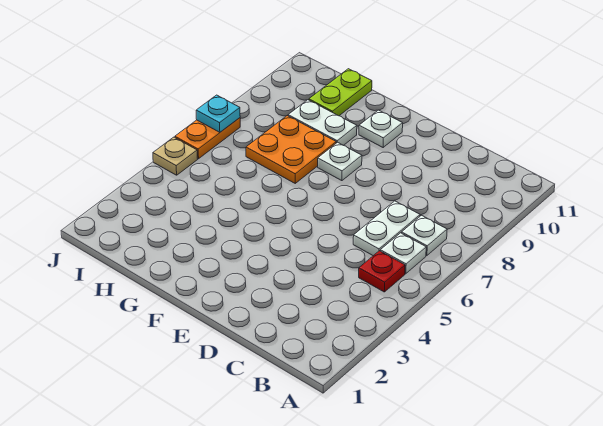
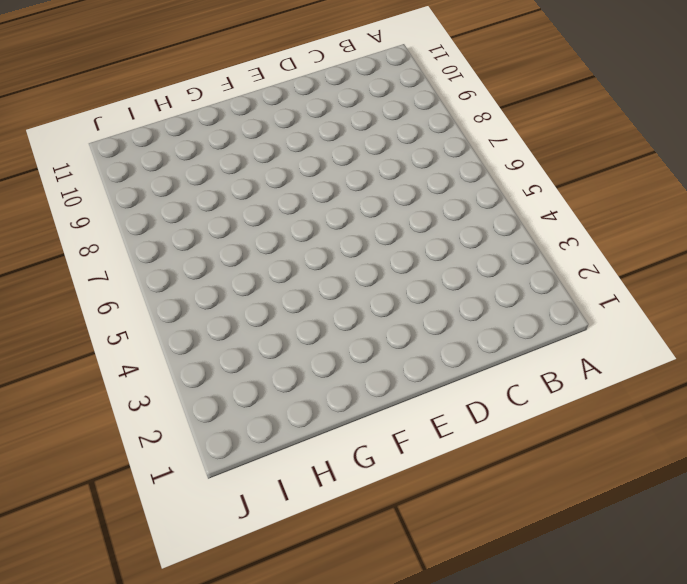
none -> red 1x1 plate [359,251,405,292]
none -> white 1x1 plate [380,233,426,274]
none -> white 1x1 plate [402,215,447,256]

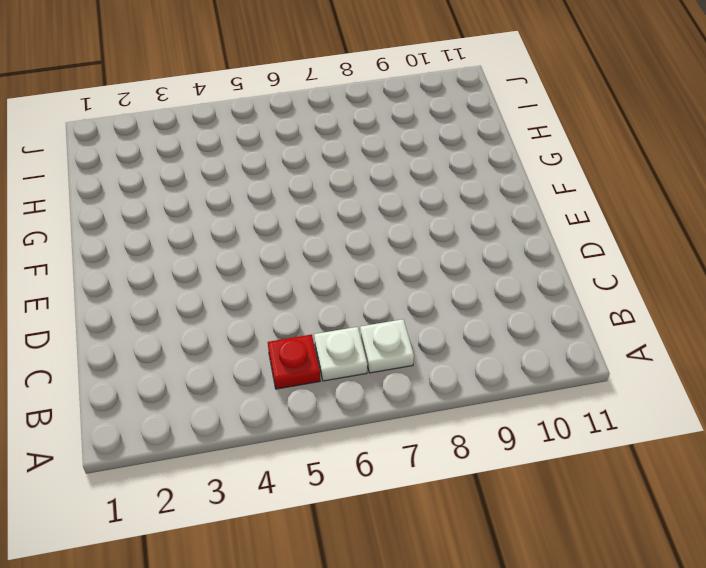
none -> white 1x2 plate [353,201,420,256]
none -> white 1x1 plate [318,142,362,181]
none -> white 1x1 plate [359,110,403,147]

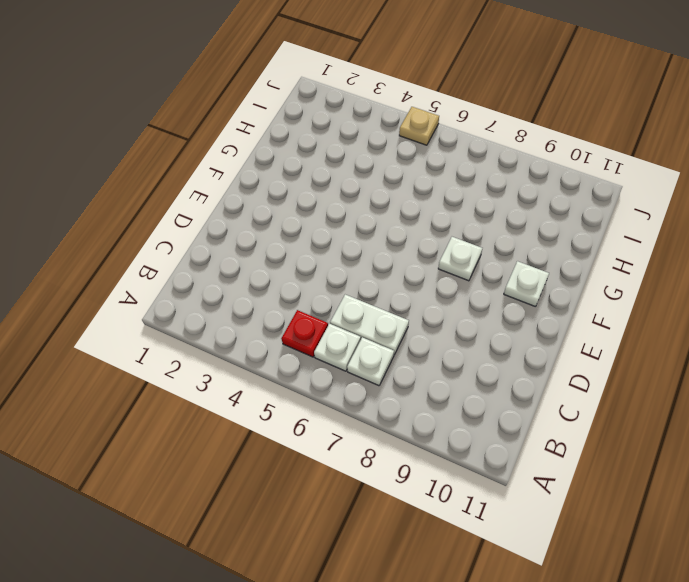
none -> orange 2x2 plate [246,116,336,183]
none -> white 1x2 plate [288,100,357,145]
none -> lime 1x2 plate [309,69,372,116]

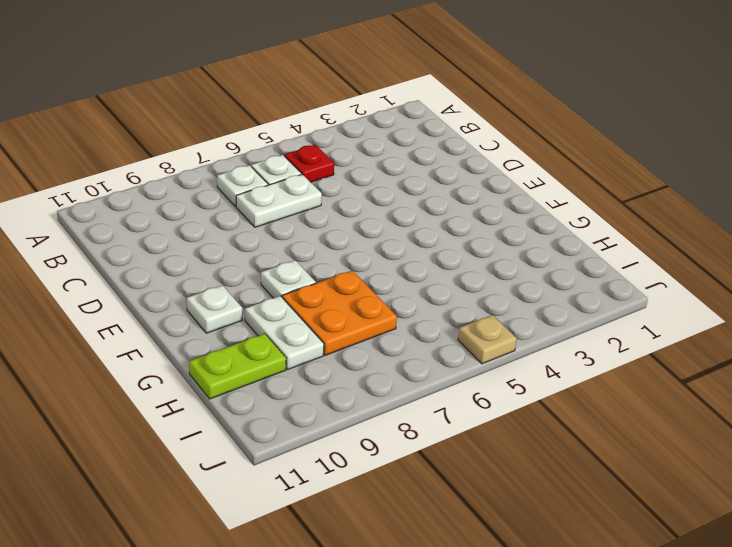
none -> orange 1x2 plate [175,118,240,159]
none -> cyan 1x1 plate [196,95,240,132]

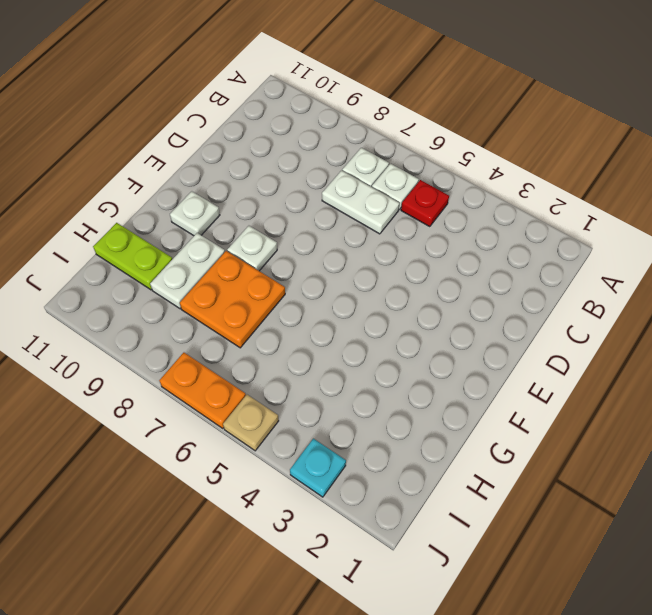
cyan 1x1 plate [290,439,346,497] -> cyan 1x1 plate moved to [196,95,240,132]

